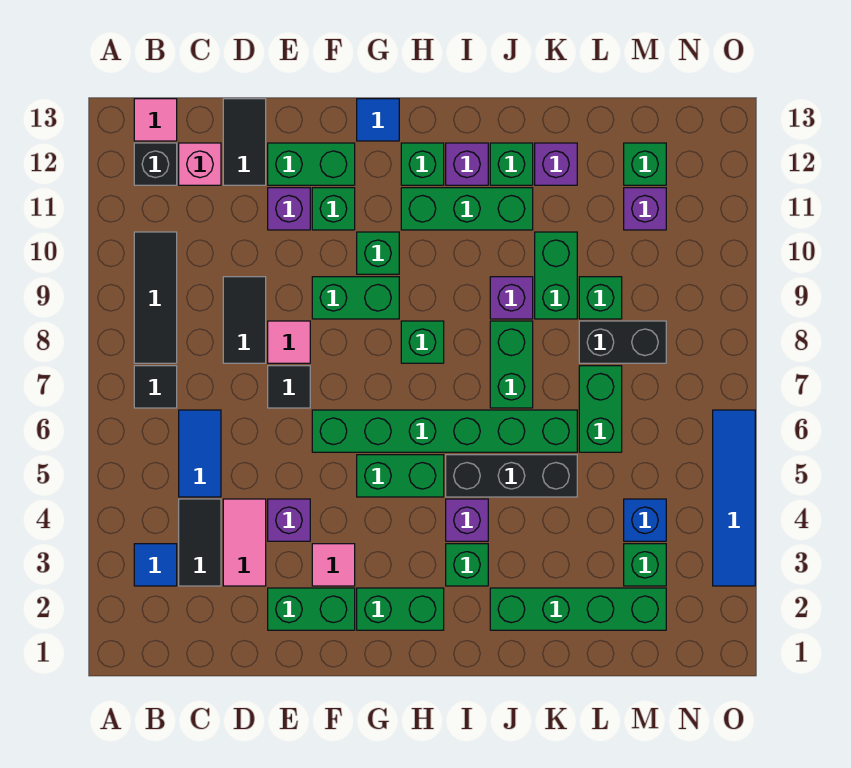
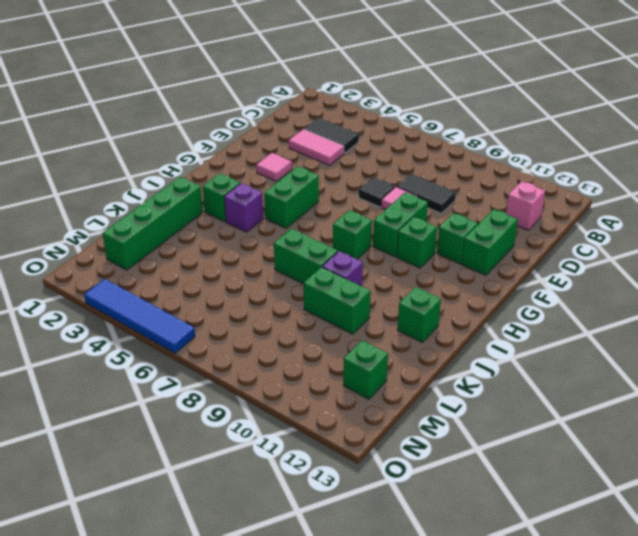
none -> blue 1x1 tile [134,544,177,586]
none -> black 1x1 tile [134,366,177,408]
none -> black 1x3 tile [134,232,177,363]
none -> black 1x1 brick [134,143,177,185]

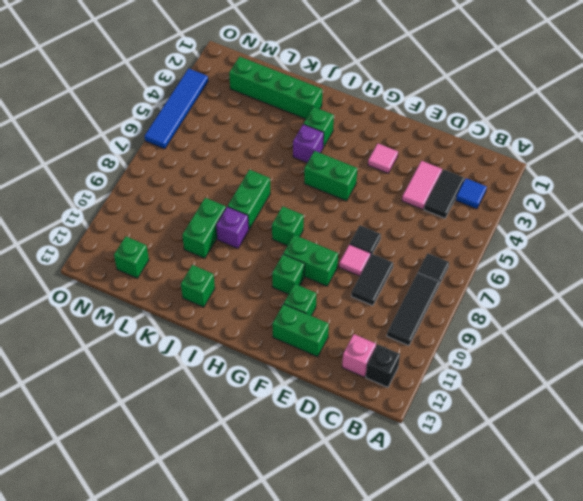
none -> pink 1x1 tile [134,99,177,141]
none -> blue 1x2 tile [179,410,221,497]
none -> black 1x2 tile [223,99,266,185]
none -> green 1x2 brick [268,588,355,630]

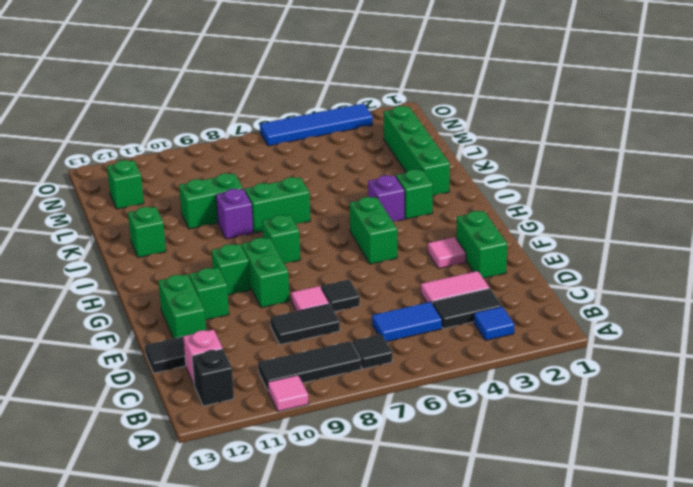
pink 1x1 tile [268,375,309,411] -> pink 1x1 tile moved to [134,99,177,141]
none -> purple 1x1 brick [268,499,310,541]
none -> purple 1x1 brick [268,188,310,230]
none -> green 1x6 brick [312,410,577,452]
none -> green 1x2 brick [357,588,444,630]

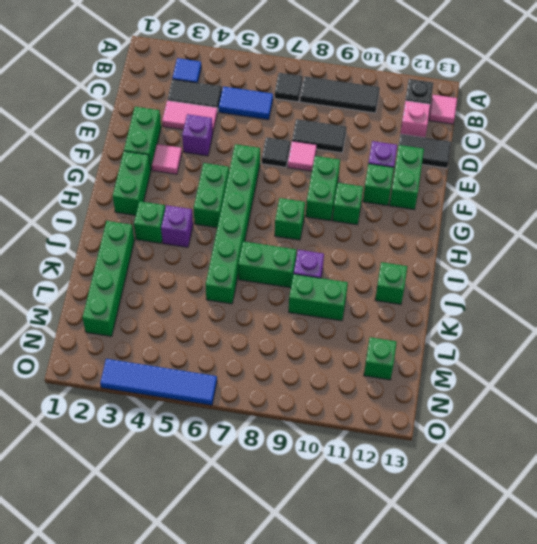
none -> blue 1x1 tile [357,99,399,141]
none -> green 1x3 brick [401,188,533,230]
none -> green 1x1 brick [401,143,444,185]
none -> black 1x3 brick [446,455,577,497]

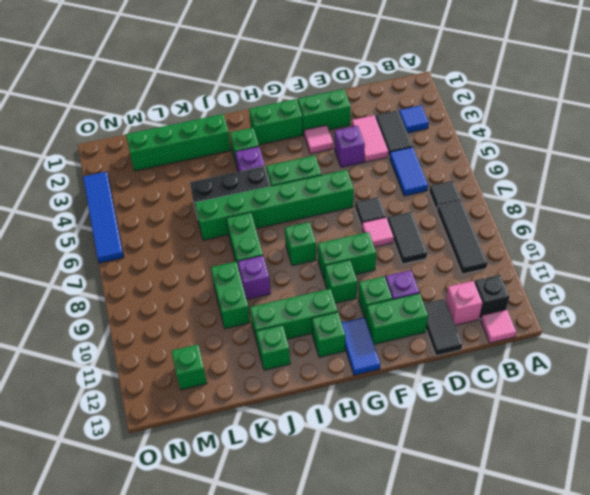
blue 1x2 tile [342,317,380,375] -> blue 1x1 tile [357,99,399,141]
none -> purple 1x1 brick [446,143,488,185]
none -> purple 1x1 brick [535,143,577,185]
none -> green 1x2 brick [579,366,622,452]
none -> black 1x2 brick [579,321,666,363]

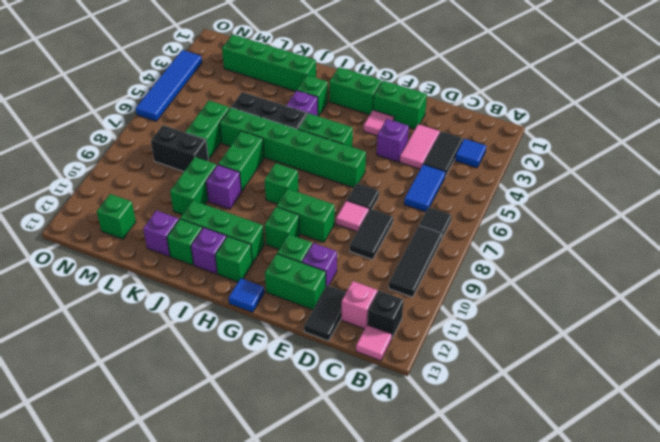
none -> green 1x1 brick [579,277,622,319]
none -> green 1x1 brick [624,544,666,586]
none -> blue 1x1 brick [624,499,666,541]
none -> purple 1x1 brick [624,188,666,230]

